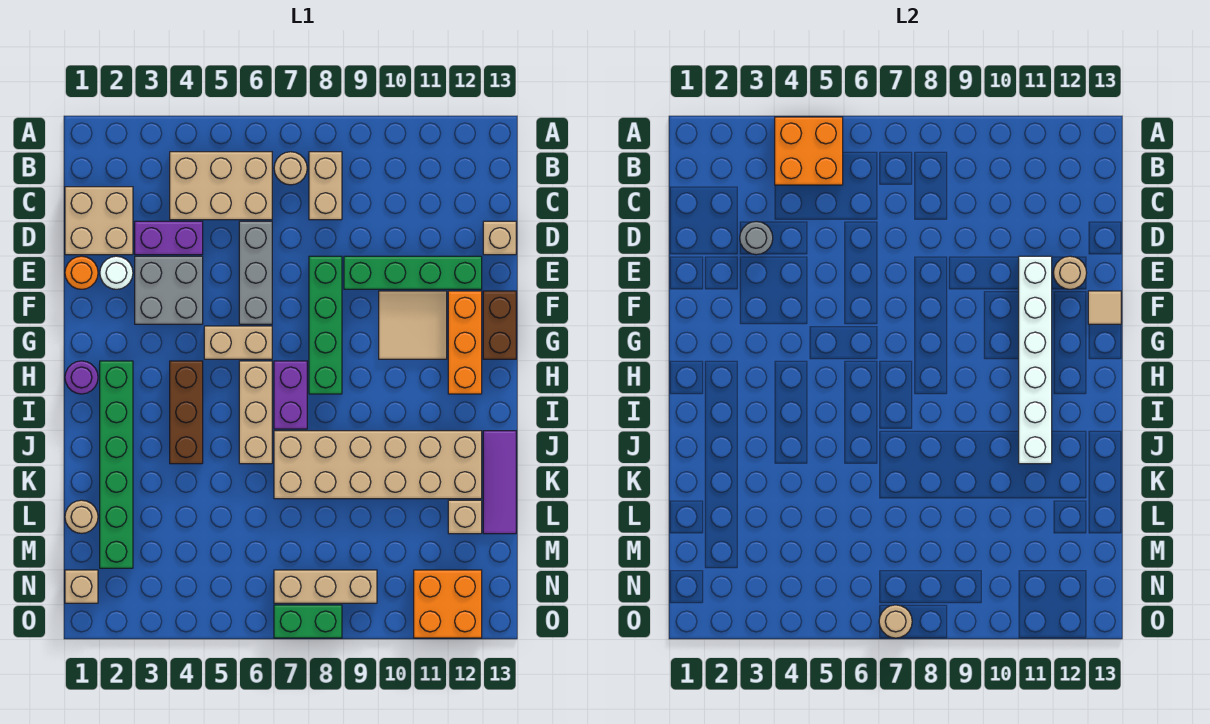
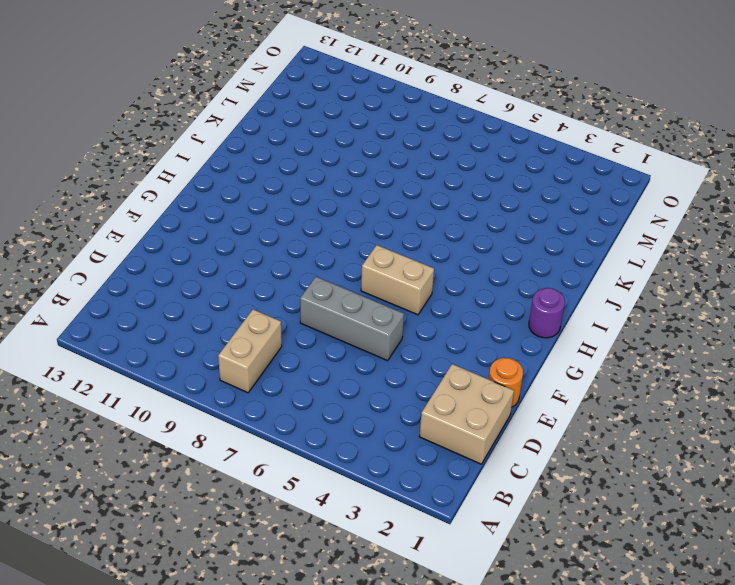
grey 1x3 brick [300,277,404,361] -> grey 1x3 brick turned to [239,221,272,324]
none -> tan 2x3 brick [170,152,272,220]
none -> tan 1x1 round brick [274,152,307,185]
none -> purple 1x2 brick [135,221,203,255]
none -> tan 1x1 brick [483,221,516,255]

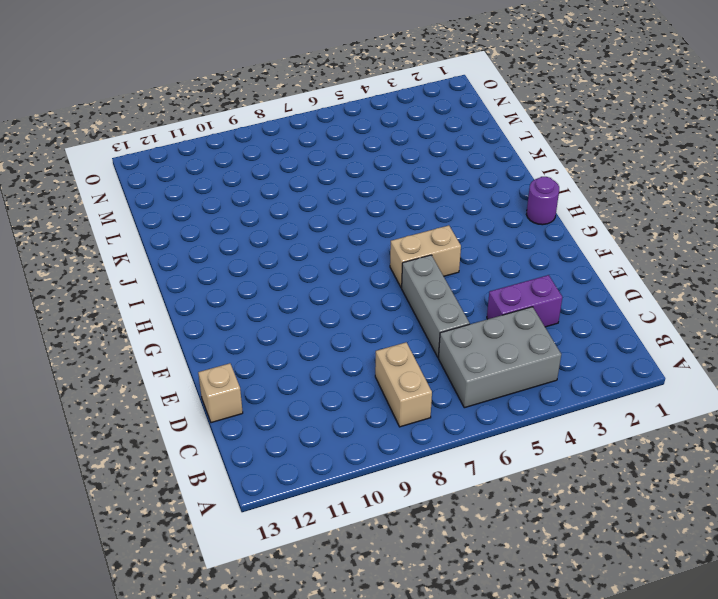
grey 2x3 brick [438,307,561,408] -> tan 2x3 brick [170,152,272,220]
none -> tan 1x1 round brick [274,152,307,185]
none -> tan 2x2 brick [65,187,133,255]
none -> orange 1x1 round brick [65,256,98,289]
none -> white 1x1 round brick [100,256,133,289]

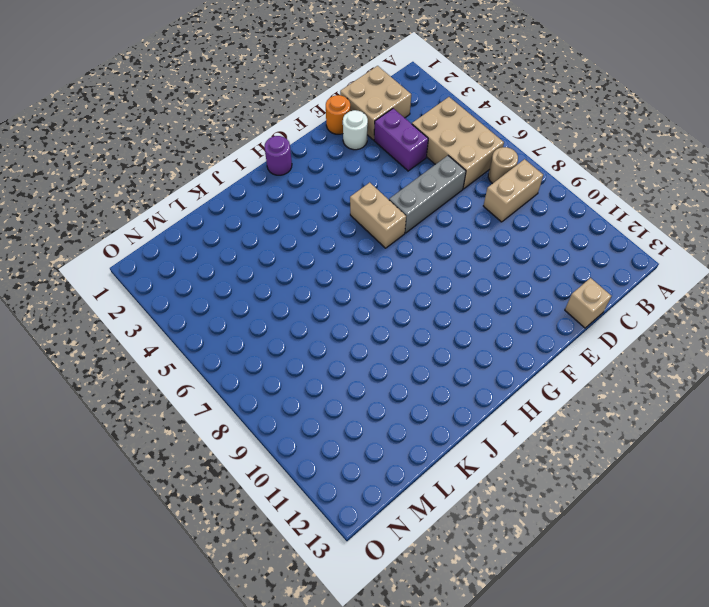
none -> grey 2x2 brick [135,256,203,324]
none -> green 1x4 brick [309,256,342,394]
none -> green 1x4 brick [344,256,482,289]
none -> tan 2x2 tile [379,291,447,359]

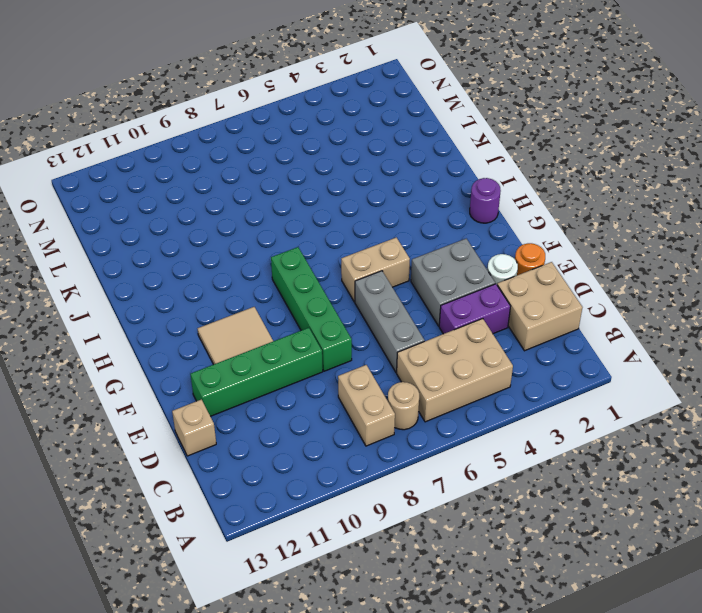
none -> orange 1x3 brick [448,291,482,394]
none -> brown 1x2 brick [483,291,516,359]
none -> green 1x6 brick [100,361,133,568]
none -> brown 1x3 brick [170,361,203,464]

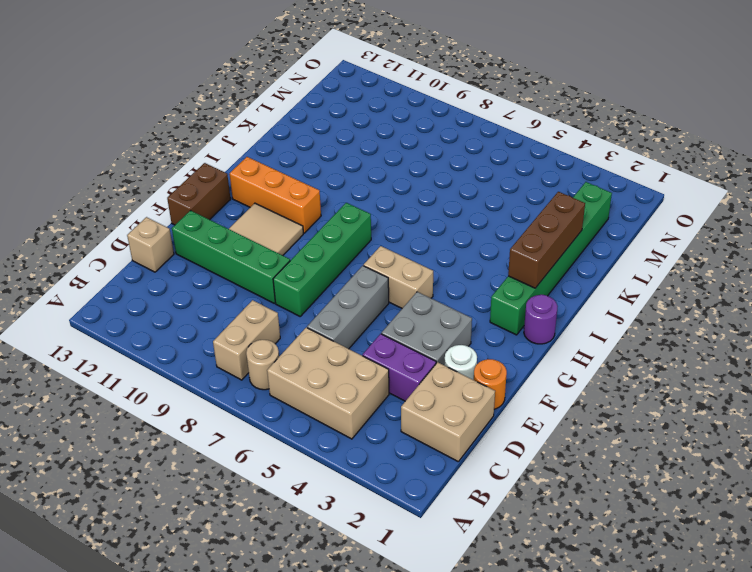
orange 1x3 brick [229,157,321,233] -> orange 1x3 brick turned to [448,291,482,394]
brown 1x3 brick [508,192,585,288] -> brown 1x3 brick moved to [170,361,203,464]
none -> tan 1x3 brick [239,361,272,464]
none -> purple 1x2 brick [274,361,307,429]
none -> tan 2x6 brick [274,431,482,499]
none -> purple 1x3 tile [483,431,516,534]

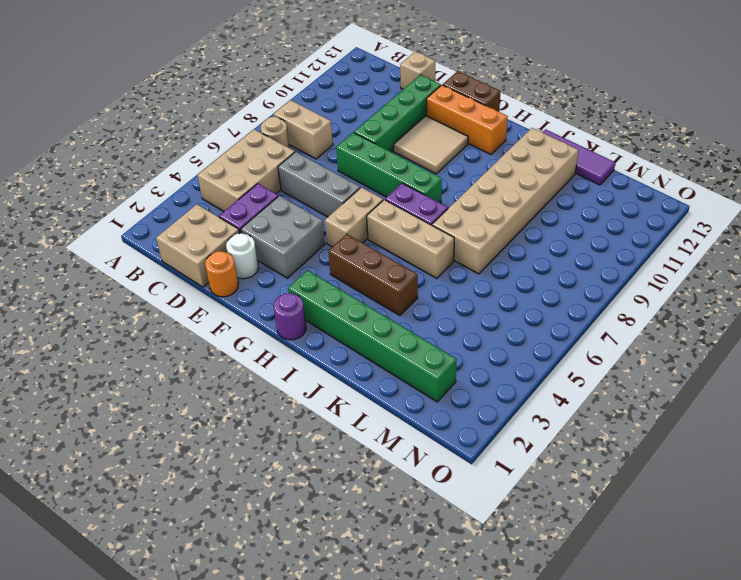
none -> tan 1x1 round brick [65,500,98,533]
none -> tan 1x1 brick [448,500,482,534]
none -> tan 1x1 brick [65,570,98,603]
none -> tan 1x3 brick [274,570,377,603]

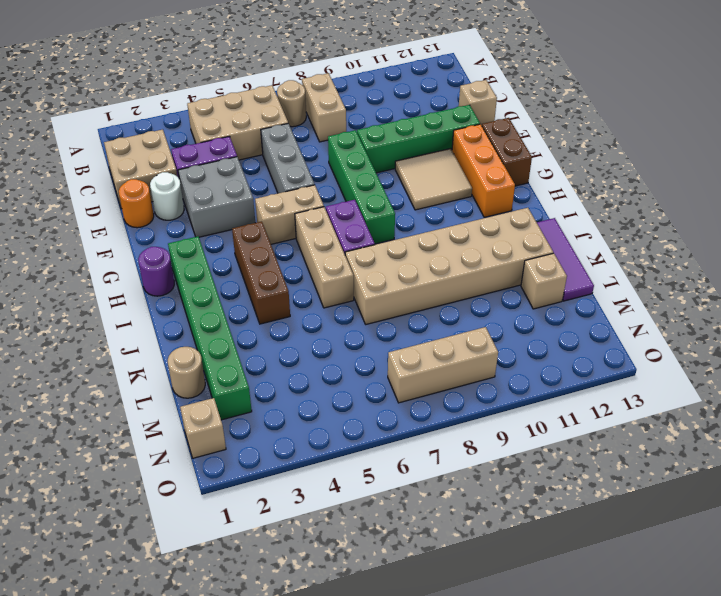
none -> orange 2x2 brick [414,570,482,638]
none -> green 1x2 brick [274,605,342,638]
none -> orange 2x2 brick [775,117,843,185]
none -> grey 1x1 round brick [740,221,773,255]

